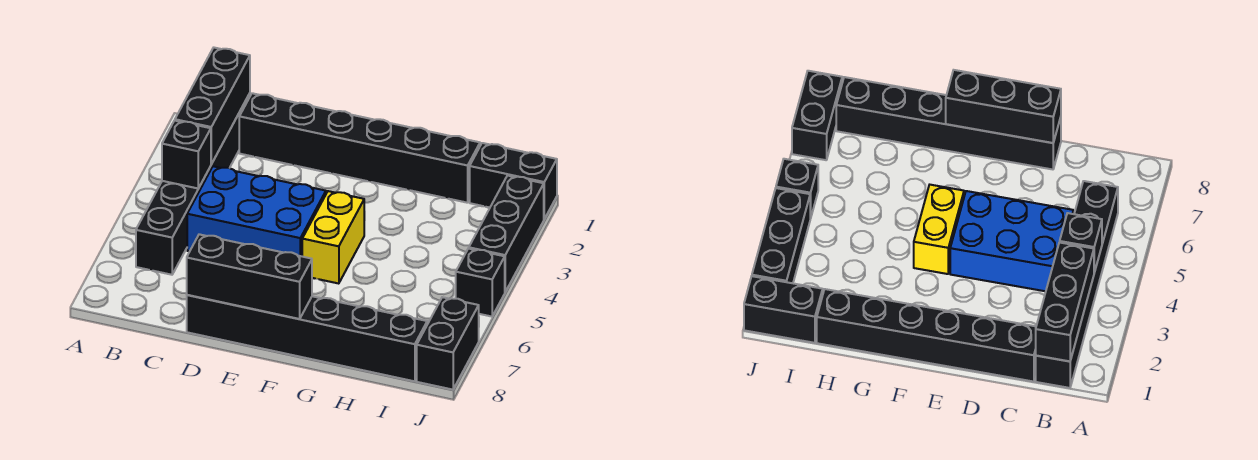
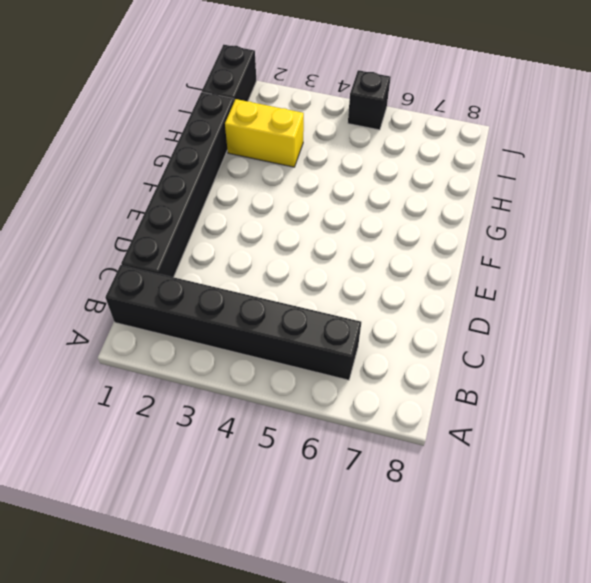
yellow 1x2 brick [225,99,304,167] -> yellow 1x2 brick moved to [302,191,364,284]
none -> blue 2x3 brick [187,166,326,256]
none -> black 1x6 brick [187,295,427,381]
none -> black 1x3 brick [469,176,544,292]

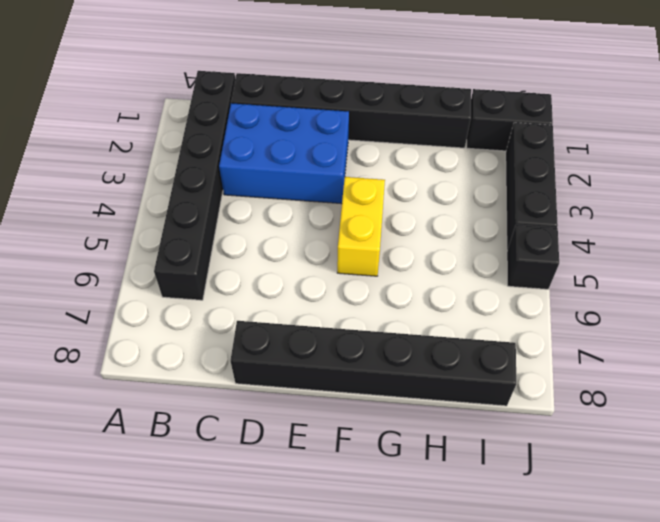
blue 2x3 brick [219,103,349,204] -> blue 2x3 brick moved to [187,166,326,256]
none -> black 1x2 brick [417,297,479,390]
none -> black 1x3 brick [175,48,250,164]
none -> black 1x1 brick [162,120,211,188]

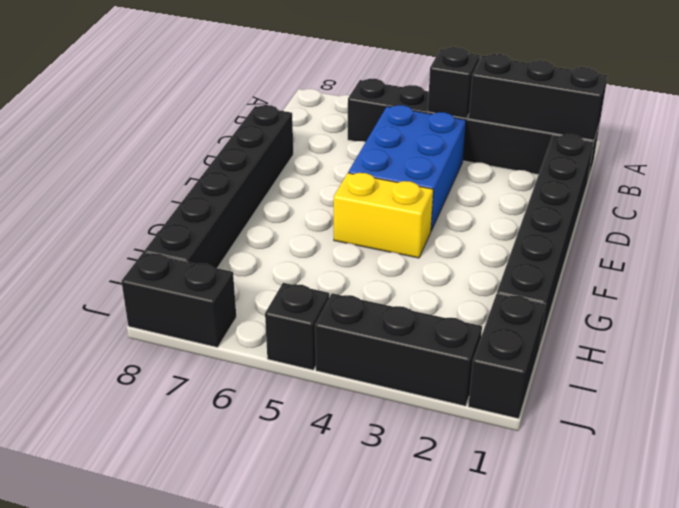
none -> black 1x3 brick [187,234,312,319]

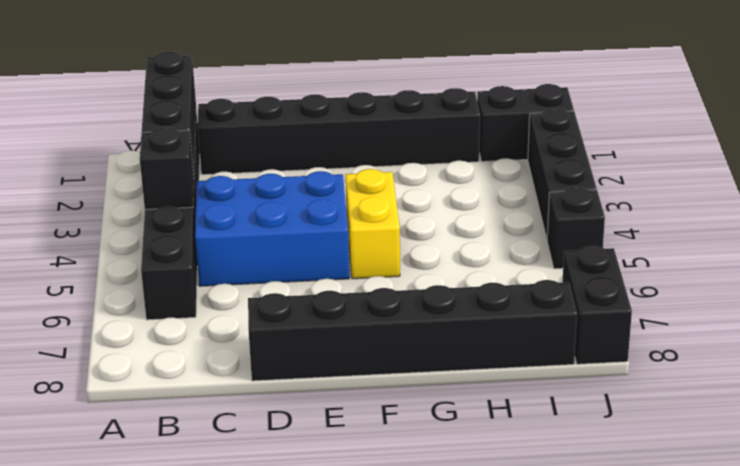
none -> black 1x3 brick [187,234,312,319]

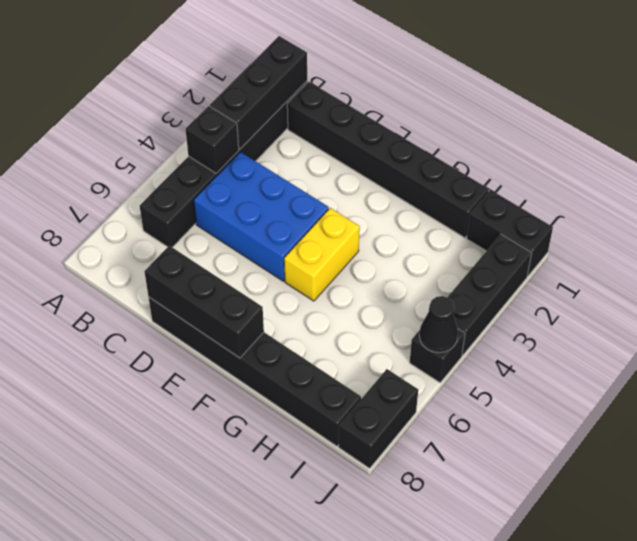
black 1x1 cone [419,296,458,353] -> none

